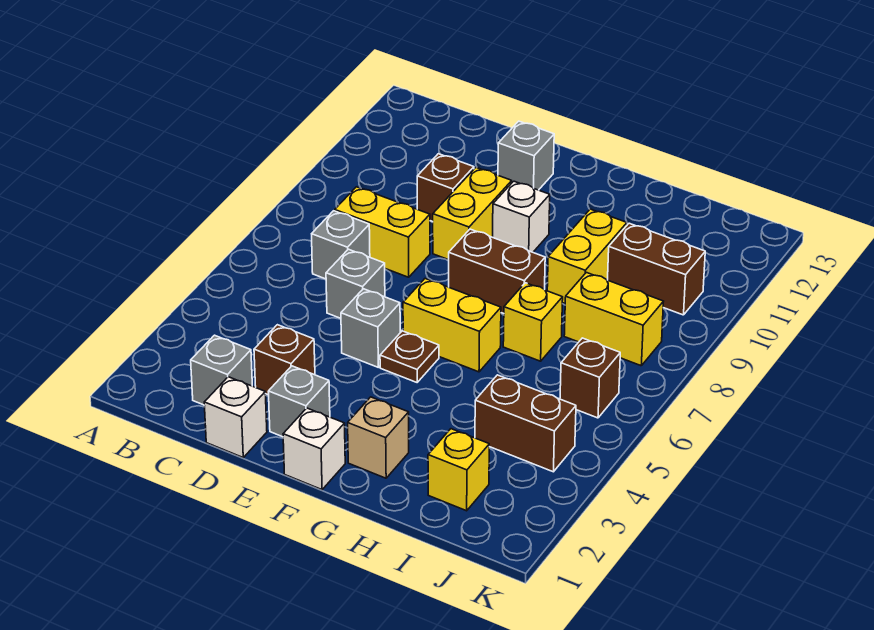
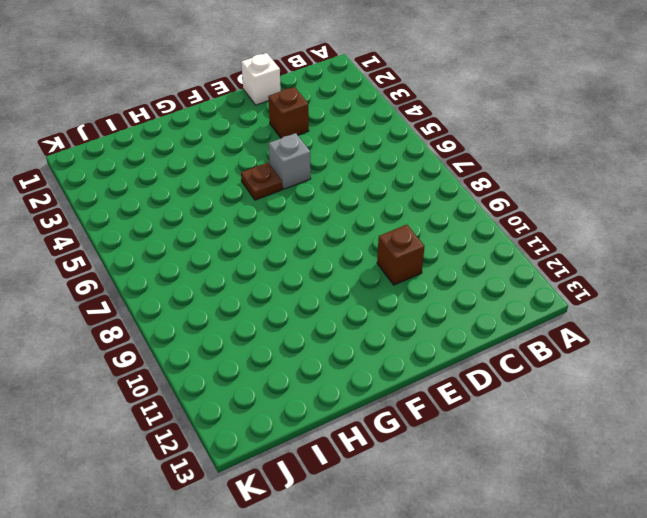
none -> grey 1x1 brick [191,335,252,405]
none -> grey 1x1 brick [312,211,370,279]
none -> yellow 1x2 brick [335,187,430,277]

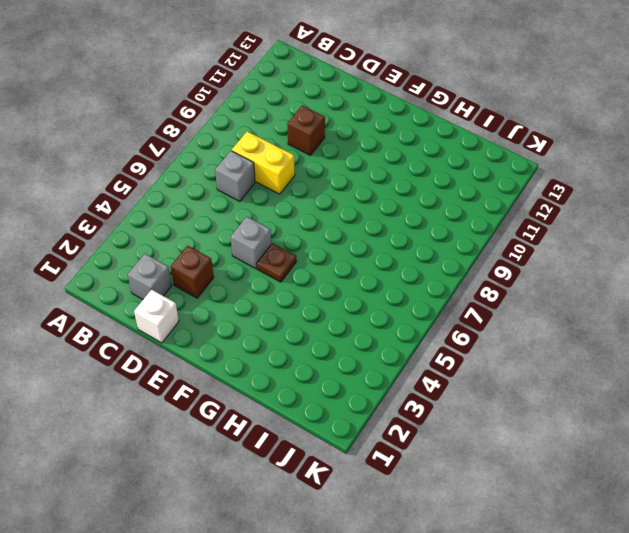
none -> grey 1x1 brick [326,249,385,318]
none -> grey 1x1 brick [268,366,330,437]
none -> yellow 1x2 brick [433,168,512,260]

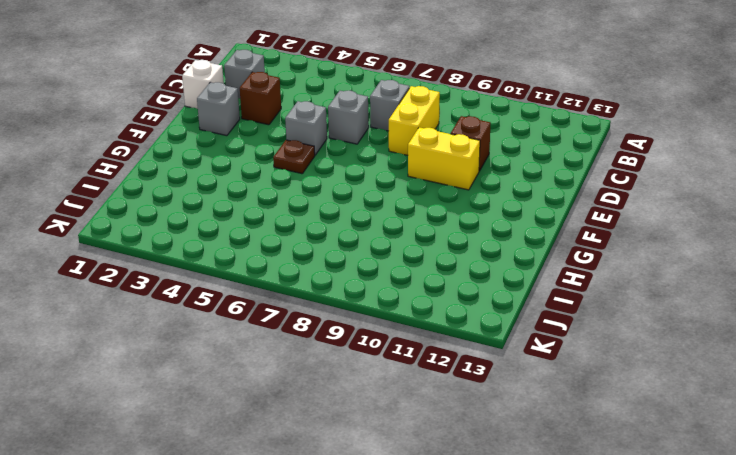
none -> grey 1x1 brick [498,121,554,190]
none -> white 1x1 brick [283,408,345,490]
none -> yellow 1x2 brick [403,279,501,372]

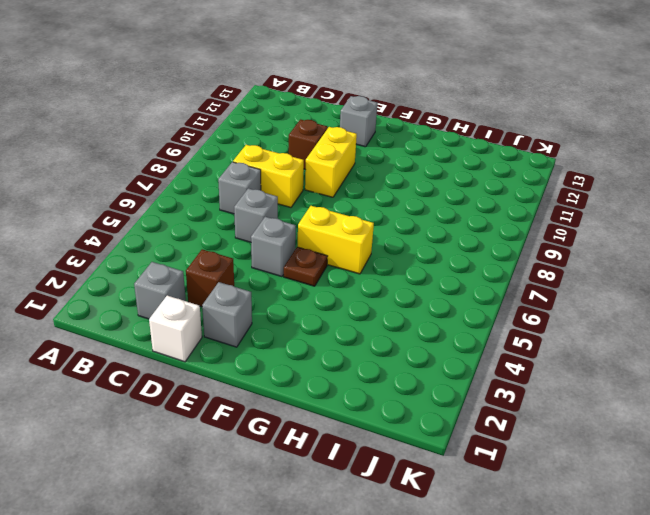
none -> white 1x1 brick [283,408,345,490]
none -> brown 1x2 brick [449,229,545,313]
none -> white 1x1 brick [493,181,550,252]

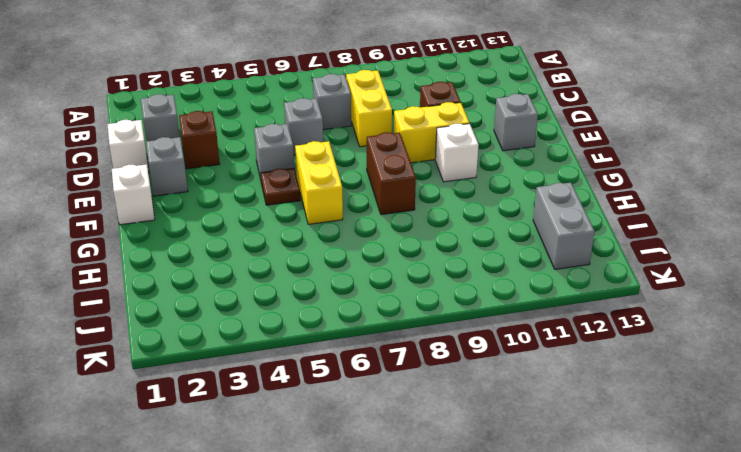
grey 1x2 brick [533,183,595,269] -> none
none -> tan 1x1 brick [348,397,409,478]
none -> yellow 1x1 brick [503,283,563,361]
none -> yellow 1x2 brick [547,209,627,303]

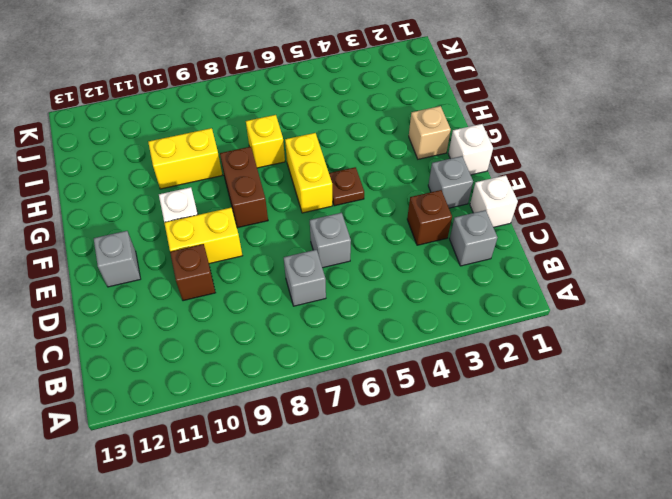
none -> yellow 1x2 brick [335,187,430,277]
none -> grey 1x1 brick [341,289,400,367]
none -> yellow 1x1 brick [428,429,489,511]

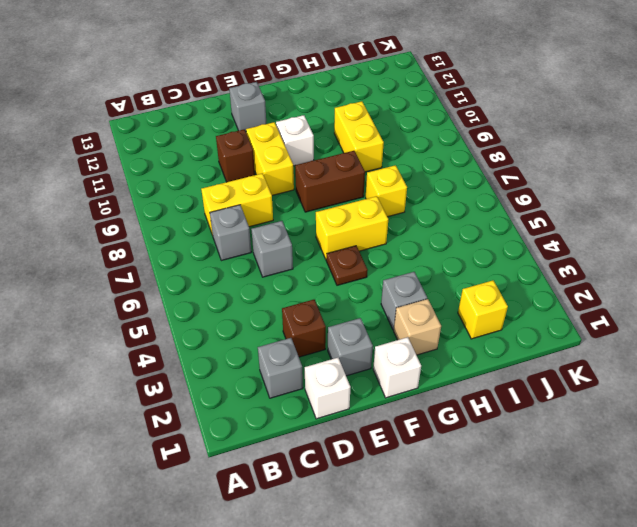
grey 1x1 brick [381,272,427,330] -> grey 1x1 brick moved to [341,289,400,367]
none -> brown 1x2 brick [475,375,576,472]
none -> yellow 1x2 brick [564,272,664,366]
none -> brown 1x2 brick [608,223,705,315]

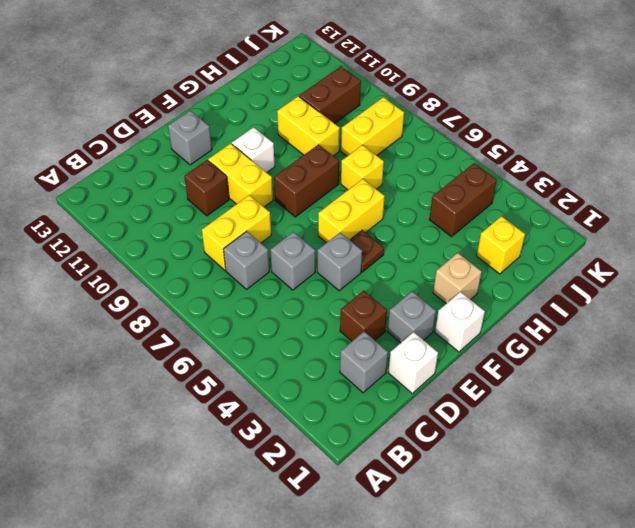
none -> brown 1x1 brick [560,338,620,418]

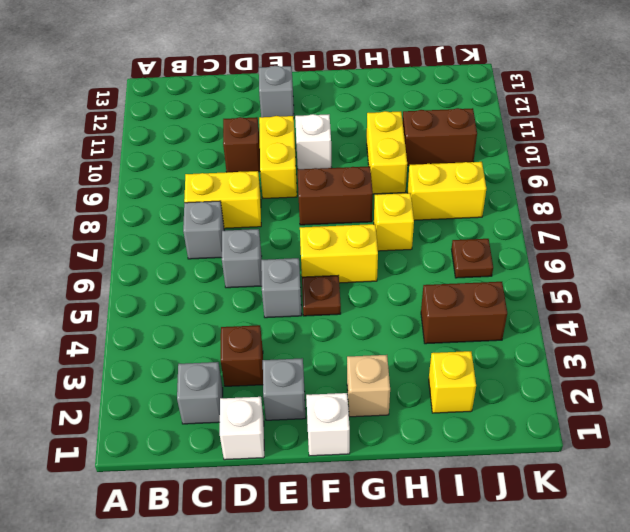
brown 1x1 plate [452,239,493,278] -> brown 1x1 brick [560,338,620,418]

